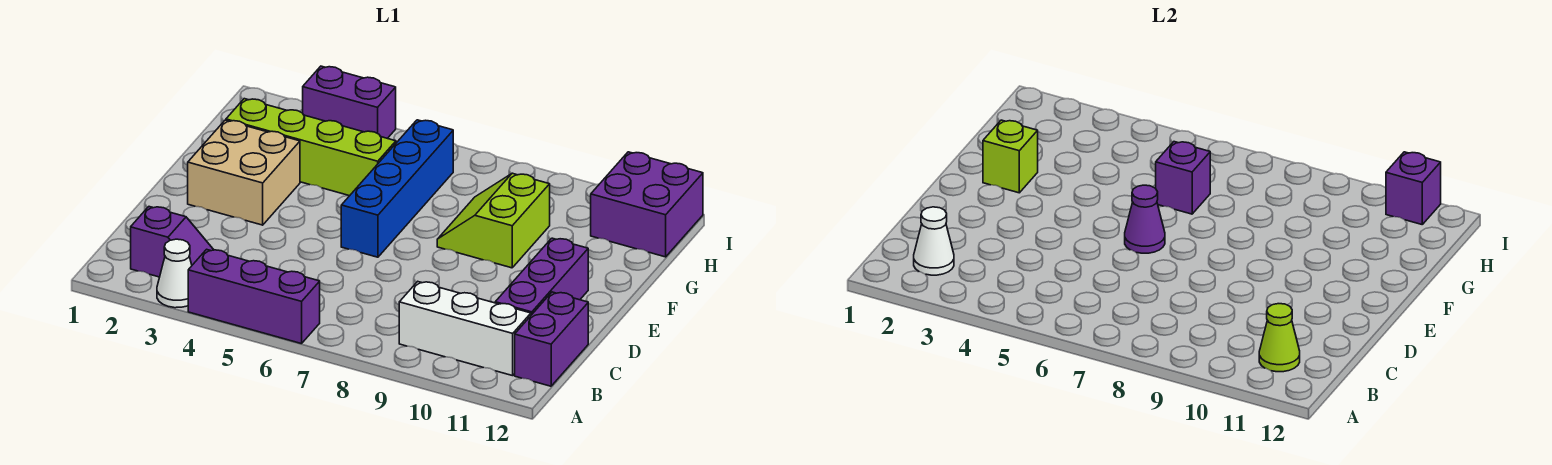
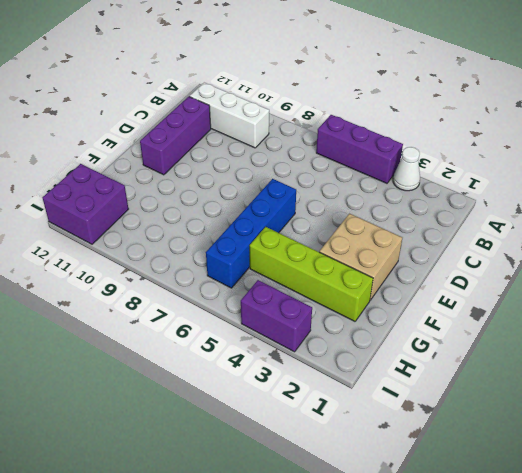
none -> purple 1x2 slope [131,207,214,277]
none -> purple 1x2 brick [515,292,588,386]
none -> lime 2x2 slope [437,173,550,268]

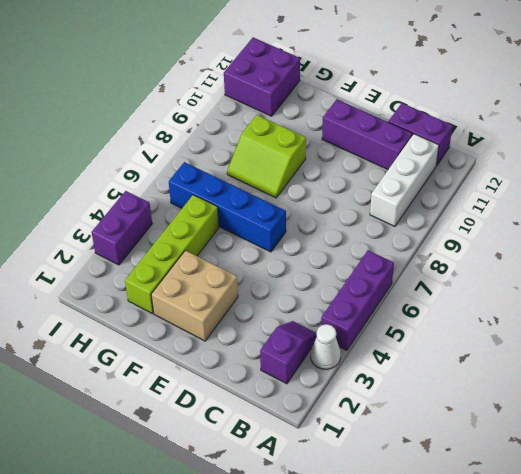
none -> white 1x1 cone [914,207,954,275]
none -> lime 1x1 cone [1259,304,1300,372]
none -> purple 1x1 cone [1125,185,1165,253]

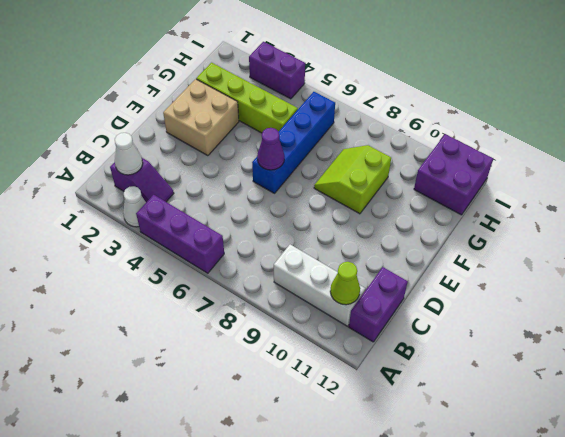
none -> purple 1x3 brick [495,238,588,315]
none -> lime 1x1 brick [983,120,1038,193]
none -> purple 1x1 brick [1156,142,1210,214]

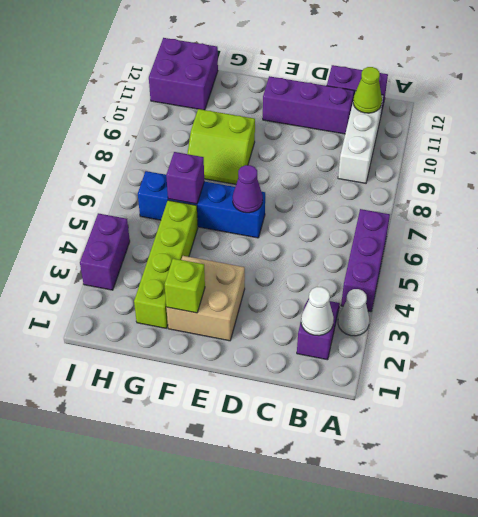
none -> purple 1x1 brick [1386,152,1441,224]

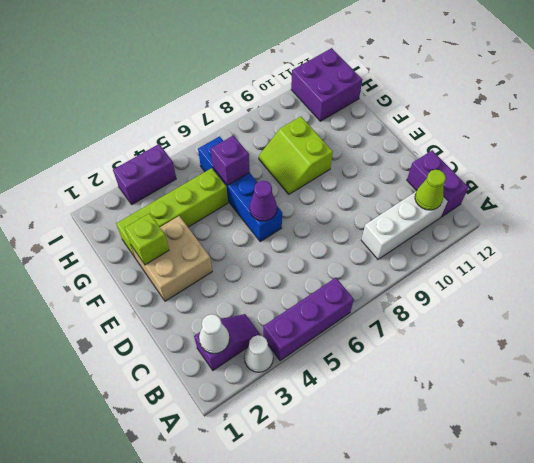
none -> purple 1x3 brick [495,238,588,315]
none -> purple 1x1 brick [1386,152,1441,224]

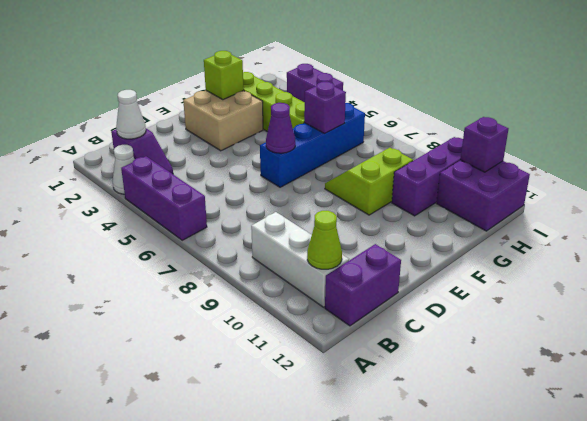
purple 1x3 brick [392,137,463,216] -> purple 1x3 brick moved to [495,238,588,315]

